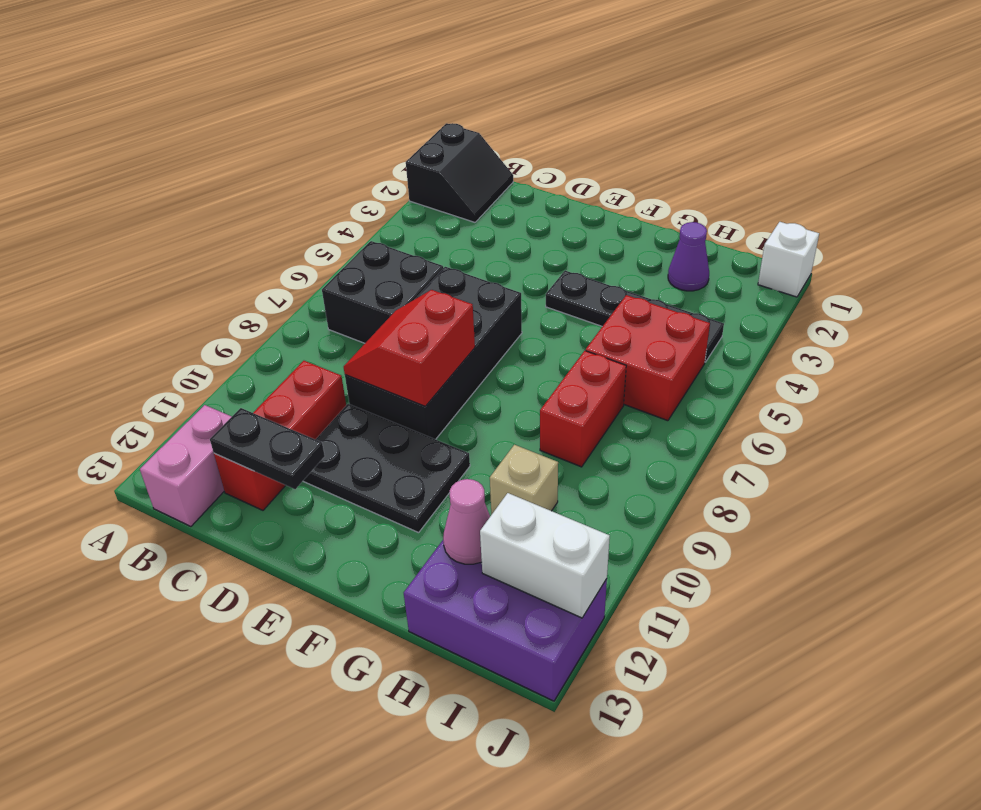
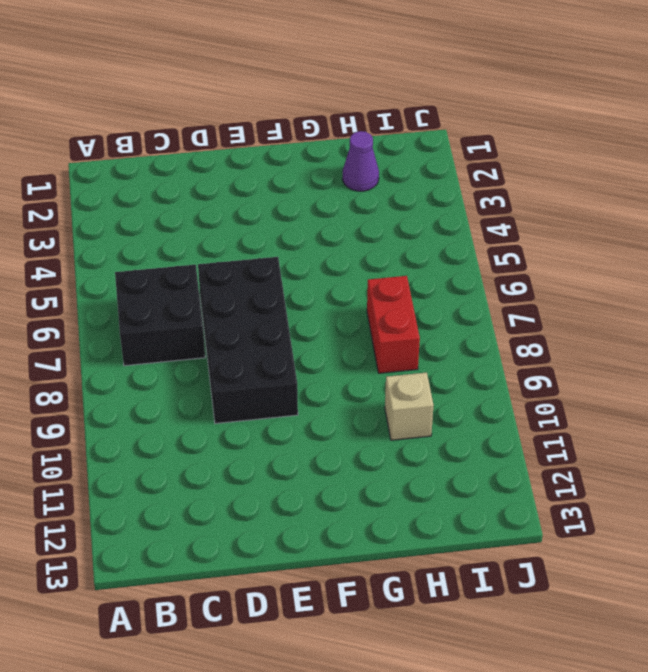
none -> black 2x2 slope [406,123,513,222]
none -> pink 1x2 brick [140,405,232,526]
none -> red 1x3 brick [214,361,346,510]

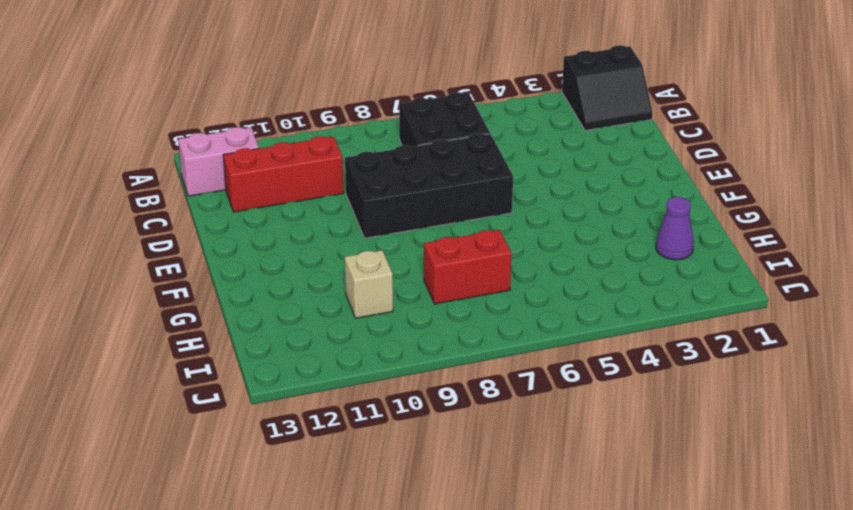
none -> black 2x3 plate [303,404,470,533]
none -> black 1x4 plate [546,271,724,362]
none -> red 2x2 brick [586,295,710,421]

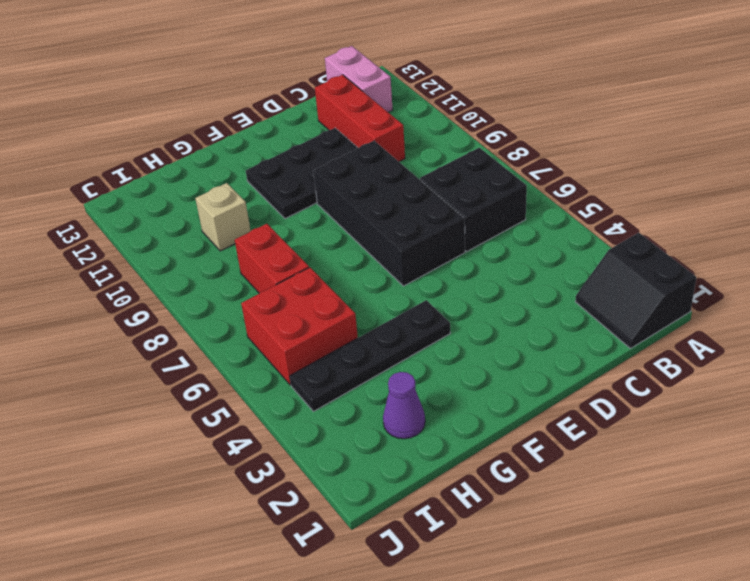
none -> purple 2x3 brick [404,540,607,701]
none -> white 1x1 brick [758,222,819,297]
none -> black 1x2 plate [210,408,325,489]

